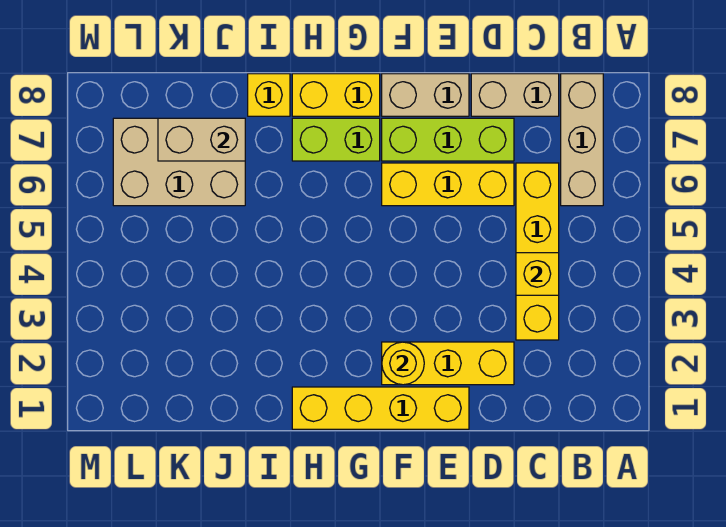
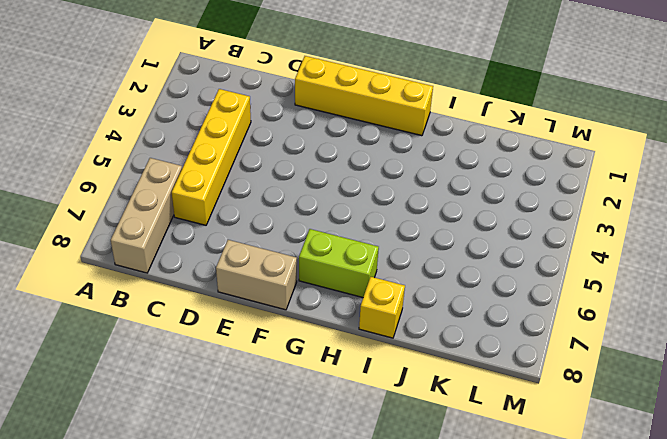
none -> tan 1x2 brick [471,74,559,116]
none -> yellow 1x3 brick [382,342,514,385]
none -> yellow 1x3 brick [382,163,514,206]

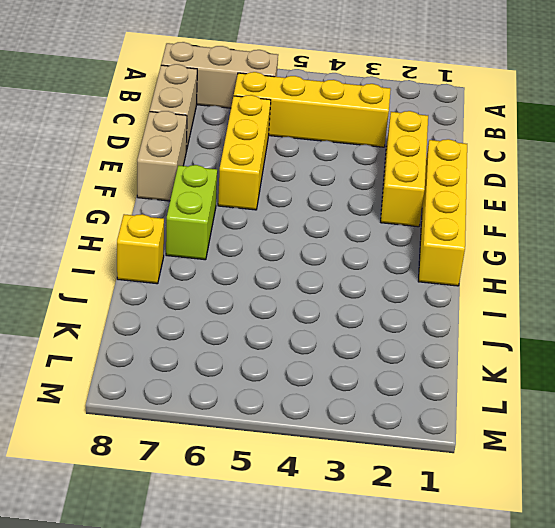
none -> lime 1x3 brick [382,118,514,161]
none -> yellow 1x2 brick [292,74,380,116]
none -> tan 2x3 brick [113,118,245,206]

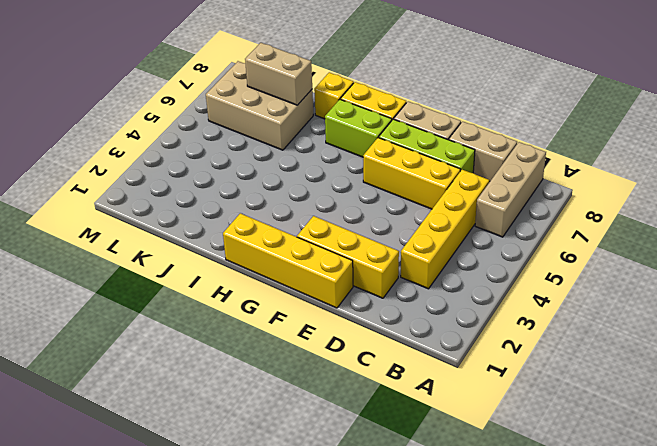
none -> yellow 1x1 brick [516,253,559,295]
none -> yellow 1x1 round brick [382,342,424,385]

